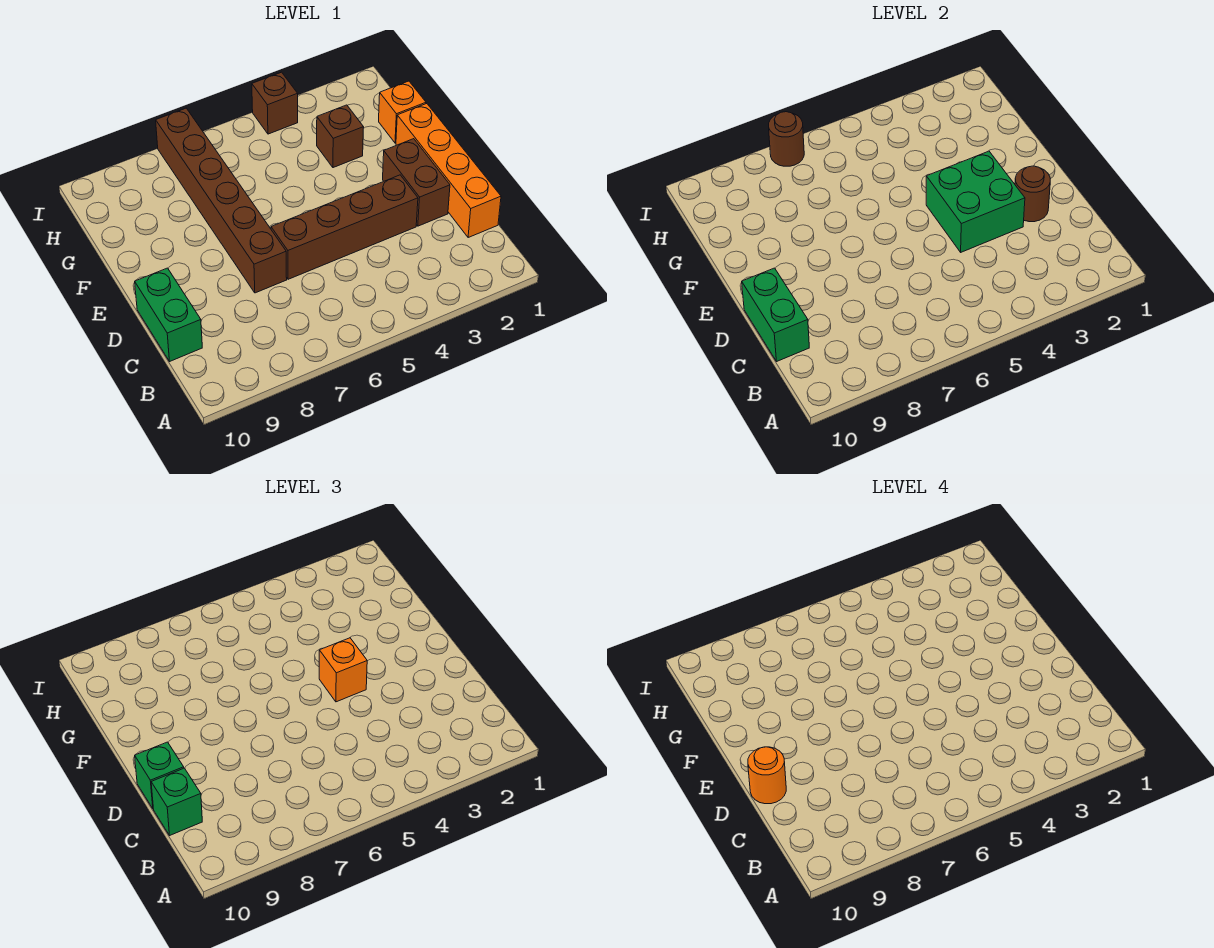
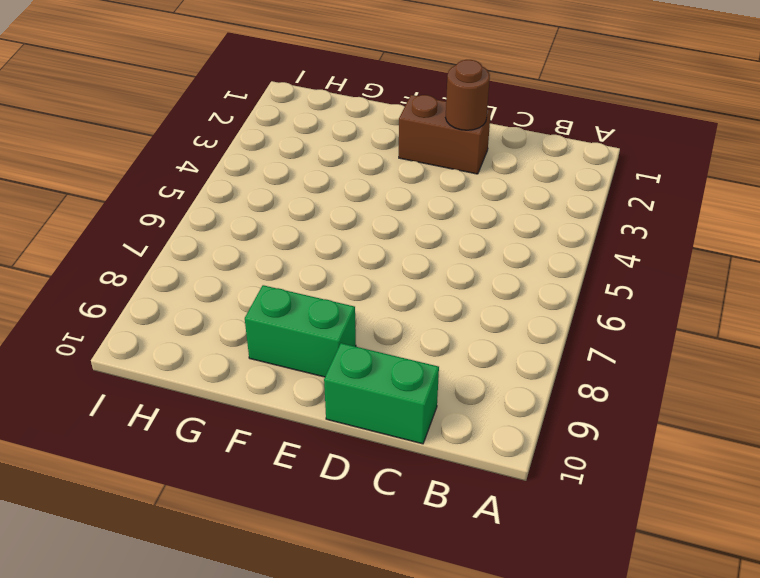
green 1x2 brick [245,285,356,377] -> green 1x2 brick moved to [742,268,809,361]
none -> orange 1x4 brick [396,104,501,238]
none -> brown 1x4 brick [271,175,418,279]
none -> brown 1x6 brick [156,108,287,293]

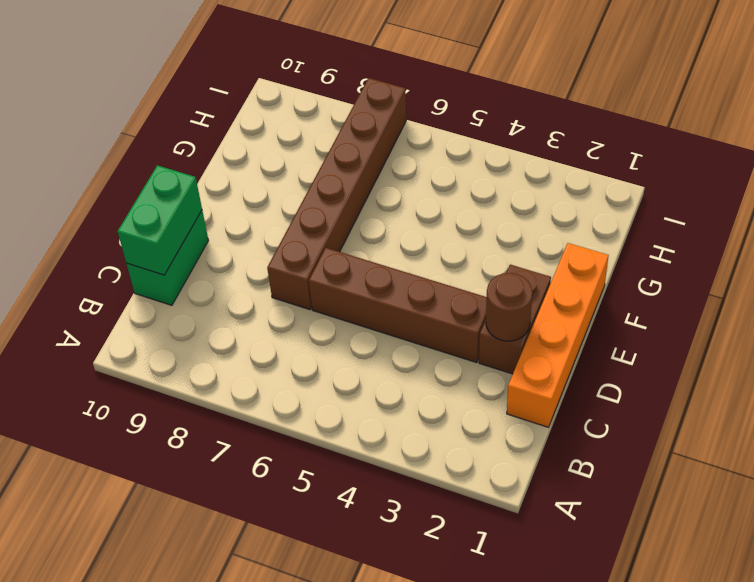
none -> orange 1x1 brick [379,81,426,143]
none -> brown 1x1 brick [317,105,364,168]
none -> brown 1x1 brick [252,72,298,134]

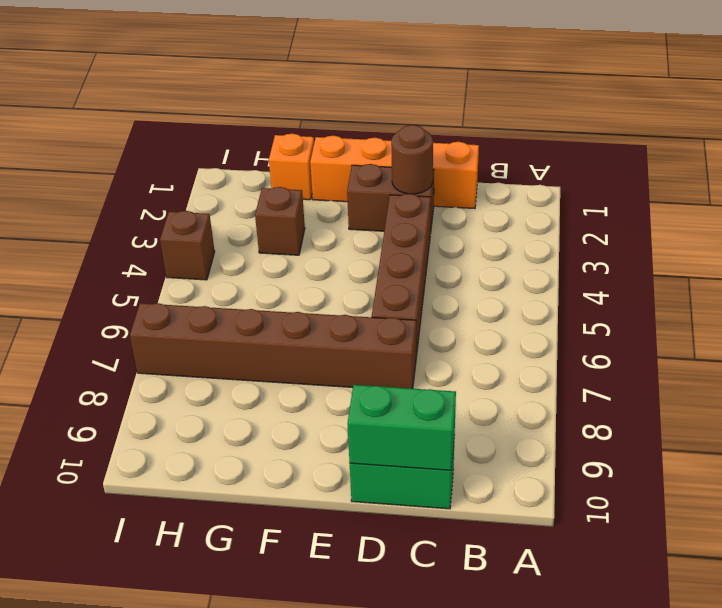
none -> green 2x2 brick [926,151,1025,252]
none -> brown 1x1 round brick [769,112,804,166]
none -> green 1x1 brick [151,768,202,835]

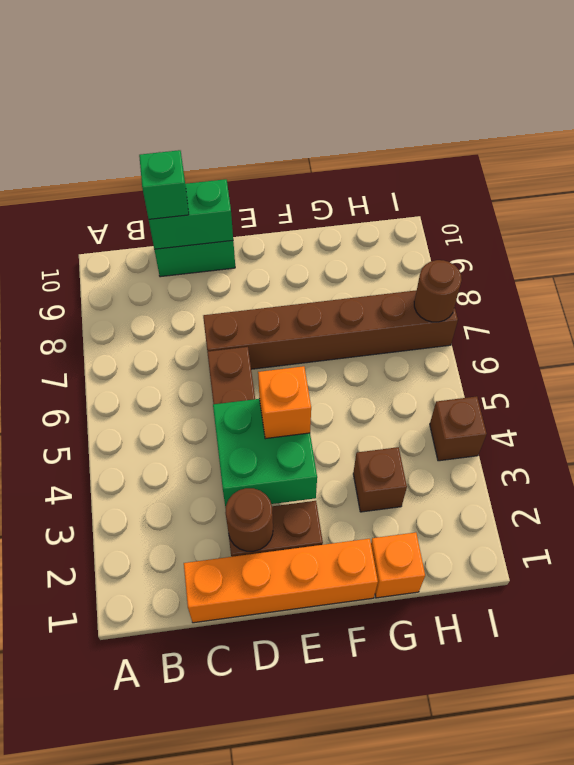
none -> green 1x1 brick [135,742,184,808]
none -> orange 1x1 round brick [748,747,786,804]

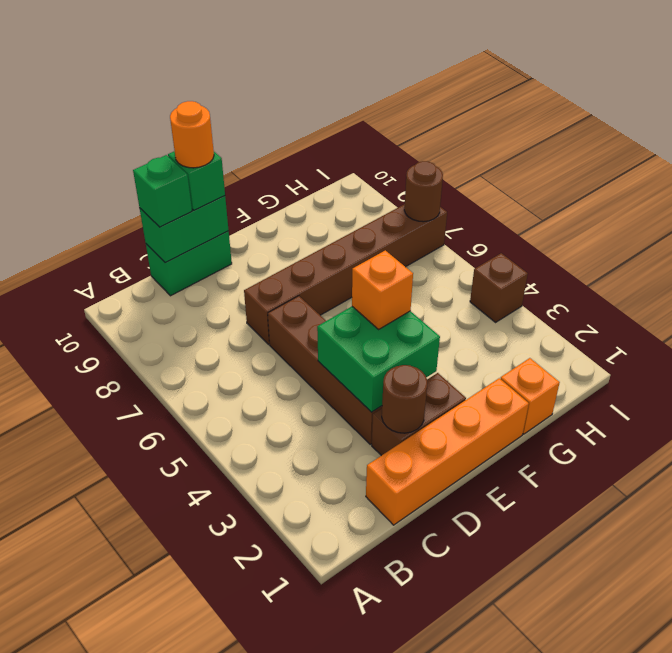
none -> brown 1x1 brick [317,105,364,168]

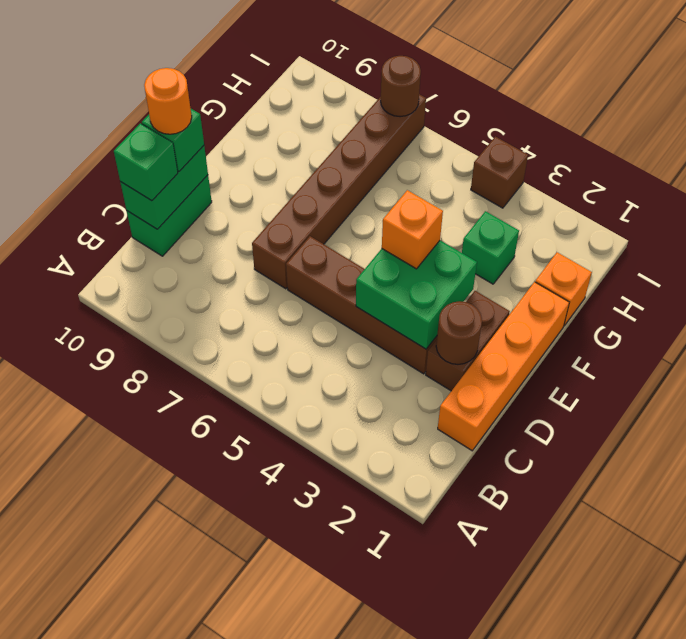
green 1x1 brick [462,211,519,284] -> brown 1x1 brick [317,105,364,168]

